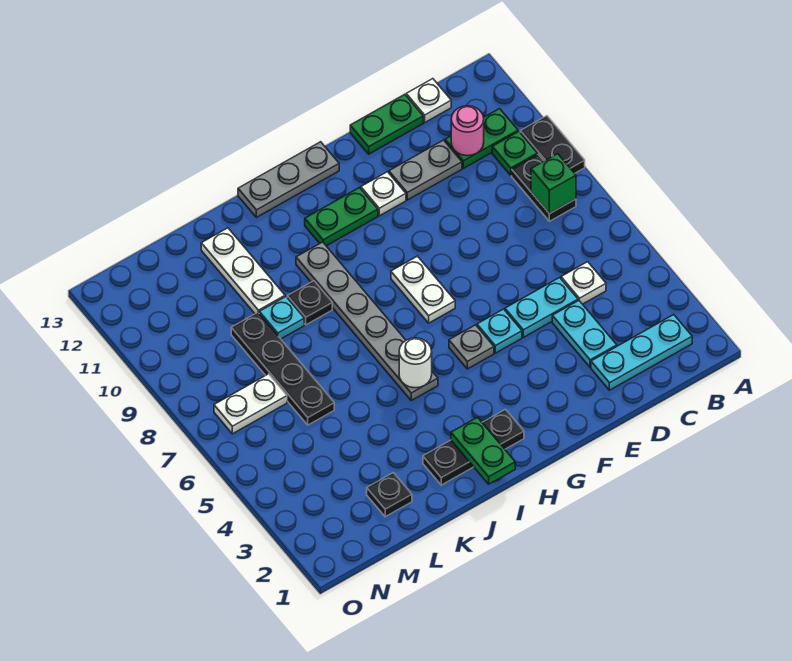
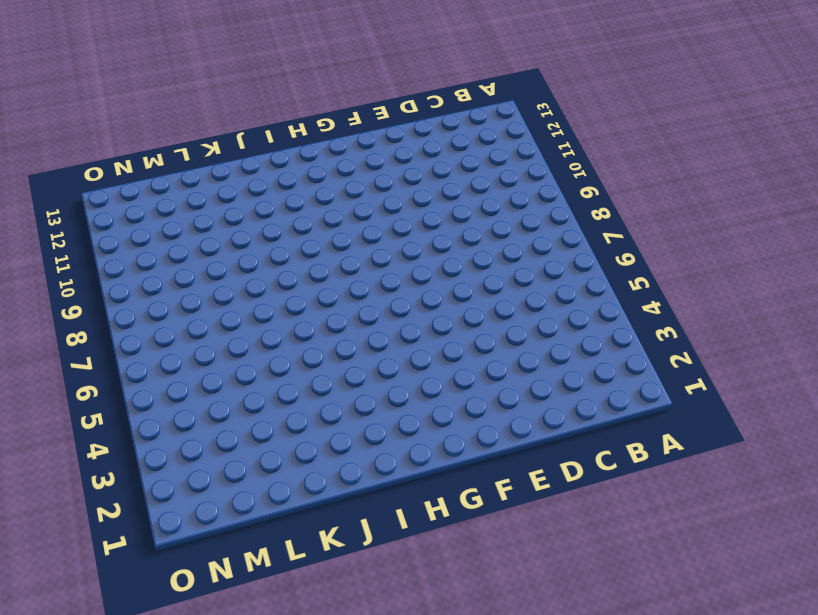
none -> black 1x2 plate [520,116,585,173]
none -> cyan 1x3 plate [591,315,692,390]
none -> black 1x2 plate [512,154,576,221]

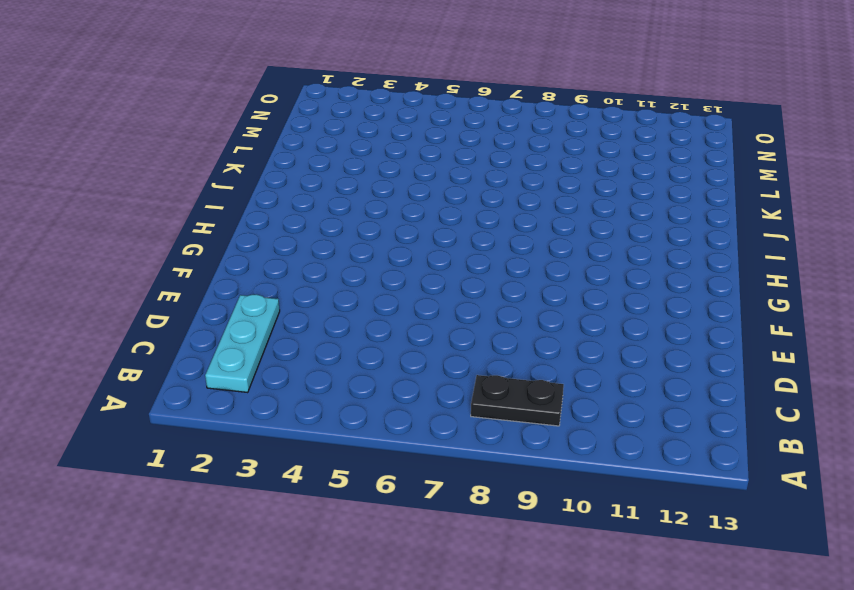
none -> black 1x2 plate [520,116,585,173]
none -> green 1x1 plate [492,132,537,175]
none -> green 1x2 plate [445,109,518,168]

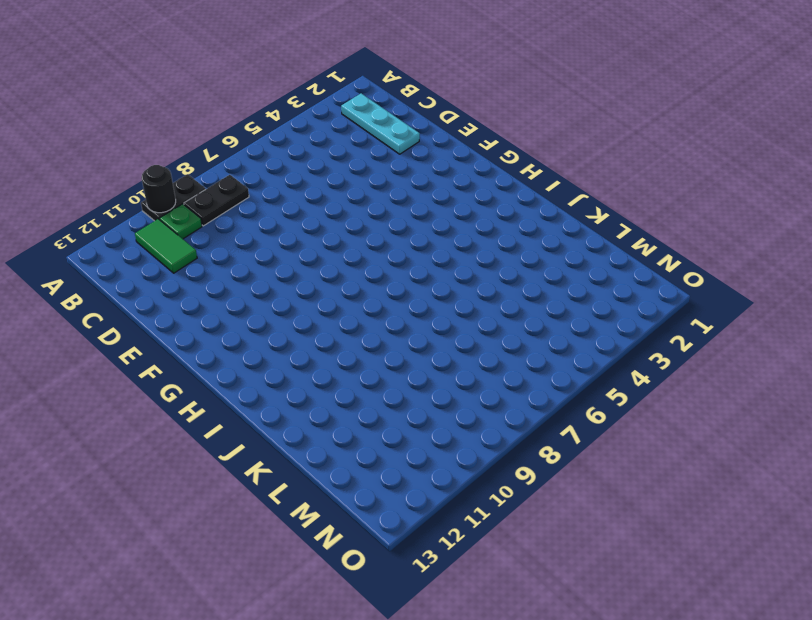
black 1x1 round brick [142,165,176,213] -> none
green 1x2 tile [135,219,197,273] -> green 1x2 plate [445,109,518,168]
none -> white 1x1 plate [561,262,606,304]
none -> white 1x1 plate [406,79,451,122]
none -> cyan 1x2 plate [552,301,617,367]

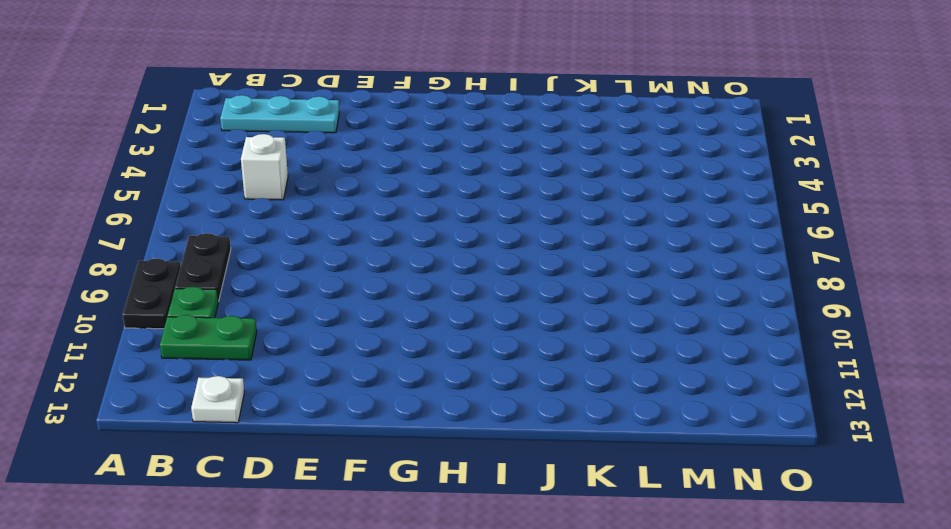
white 1x1 brick [241,134,288,200] -> white 1x1 plate [561,262,606,304]
none -> cyan 1x2 plate [552,301,617,367]
none -> cyan 1x2 plate [505,278,578,337]
none -> grey 1x2 plate [389,140,462,200]

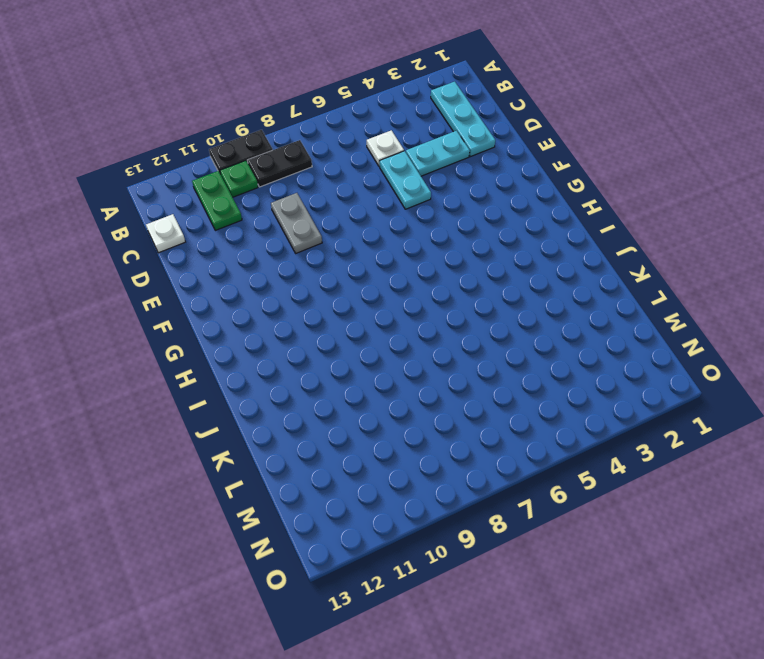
grey 1x2 plate [271,193,322,253] -> grey 1x2 plate moved to [389,140,462,200]
none -> green 1x2 plate [350,94,423,154]
none -> cyan 1x1 plate [477,309,522,353]
none -> white 1x1 plate [361,172,406,216]

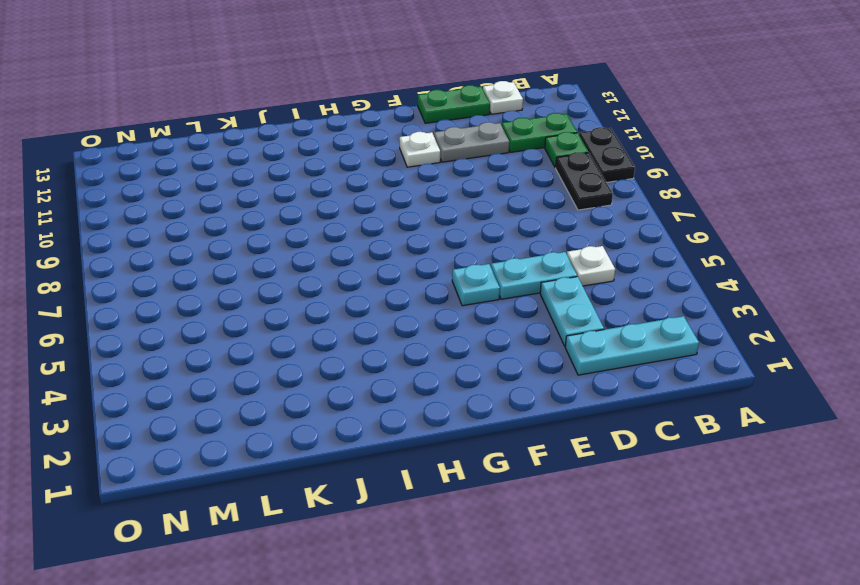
none -> grey 1x1 plate [449,325,494,369]
none -> white 1x2 plate [391,256,455,323]
none -> green 1x2 plate [305,188,378,246]

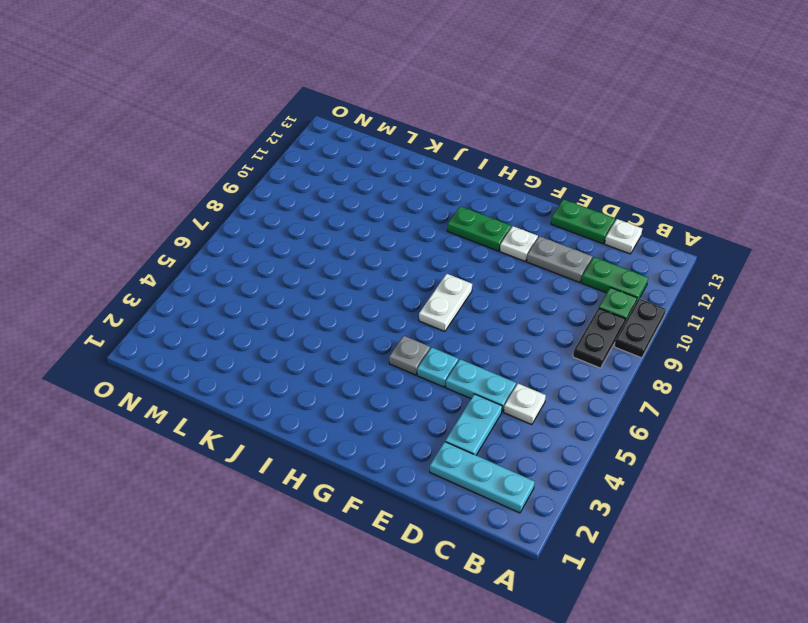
none -> grey 1x3 plate [238,142,339,217]
none -> black 1x3 plate [423,410,524,485]
none -> grey 1x6 plate [296,242,438,401]

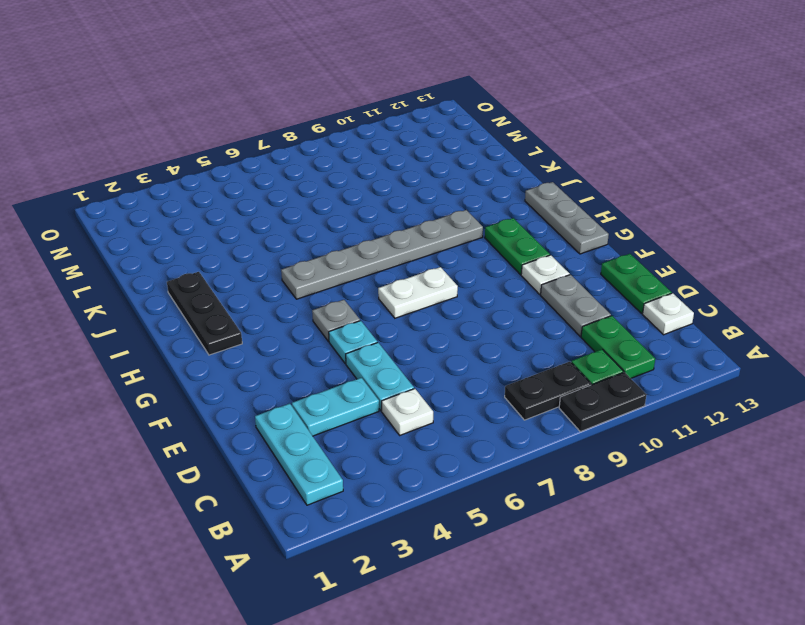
none -> black 1x1 plate [287,281,332,325]
none -> cyan 1x1 plate [259,297,304,339]
none -> white 1x3 plate [201,228,285,314]

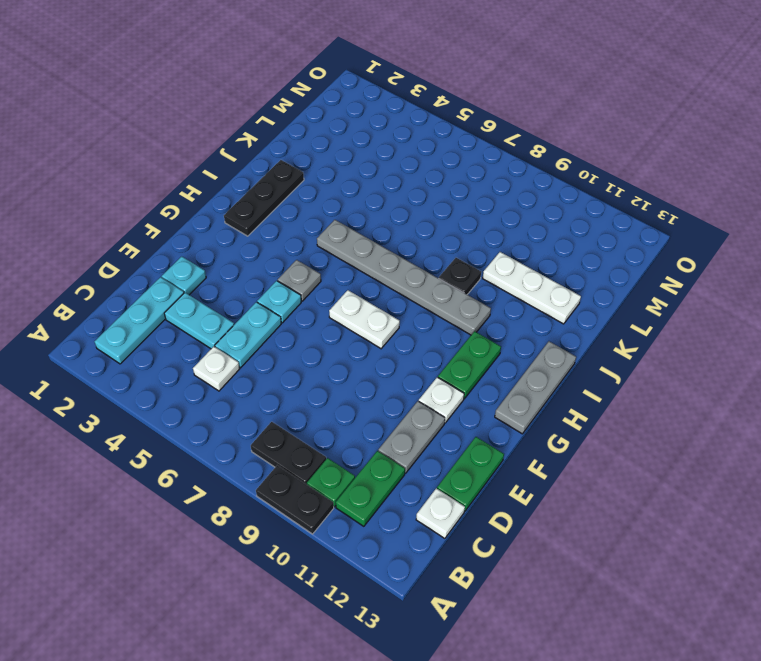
cyan 1x1 plate [162,256,206,295] -> cyan 1x1 plate moved to [259,297,304,339]
none -> black 1x1 plate [367,473,412,517]
none -> black 1x4 plate [231,312,334,425]
none -> white 1x2 plate [214,374,287,434]

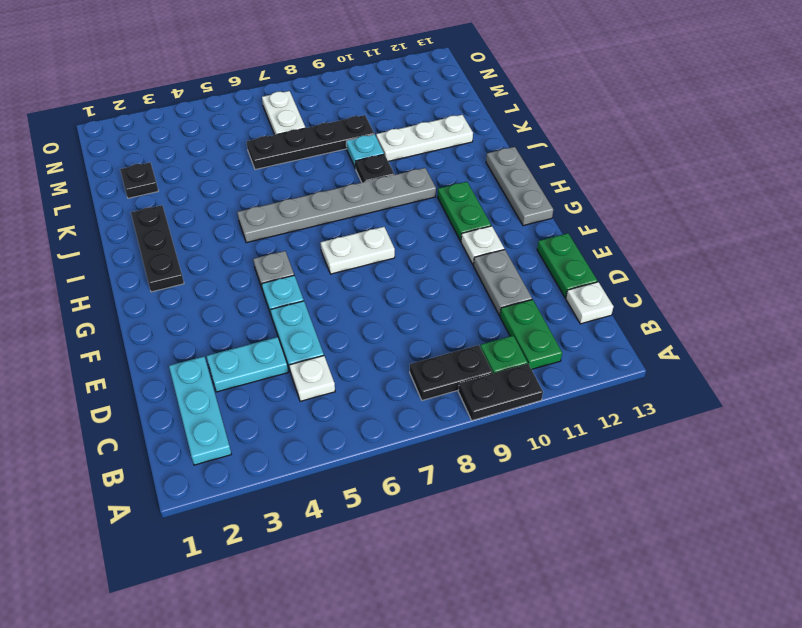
none -> green 1x1 brick [531,154,576,214]
none -> pink 1x1 round brick [451,106,484,156]
none -> green 1x2 plate [451,417,515,484]

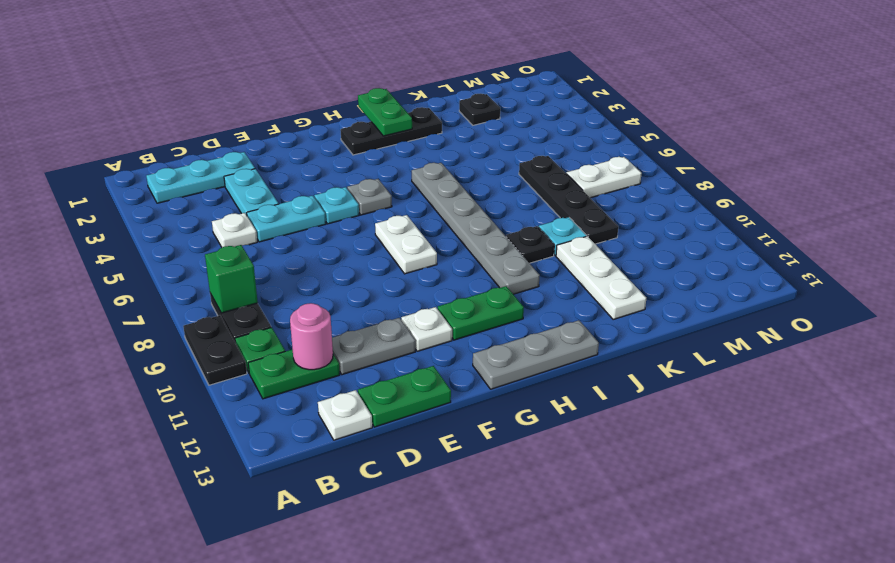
none -> white 1x1 round brick [399,338,432,388]

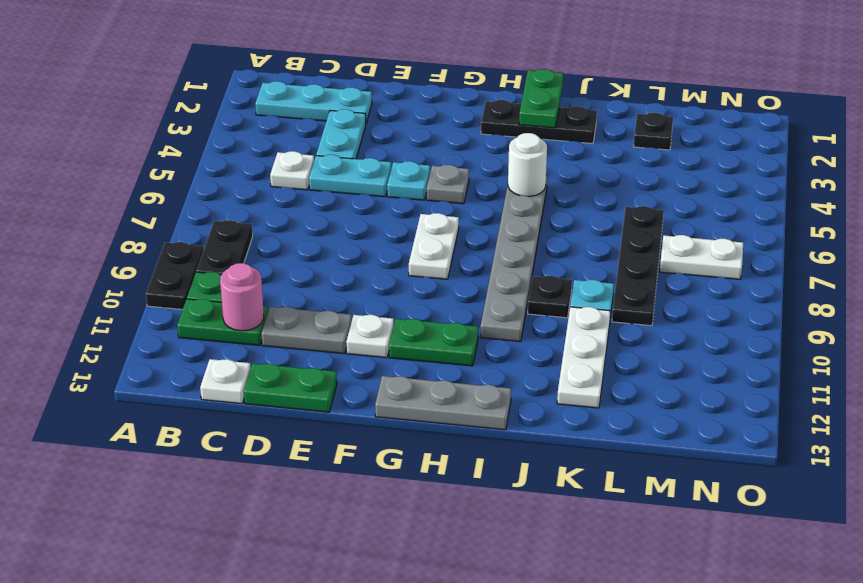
none -> green 1x1 brick [531,154,576,214]

